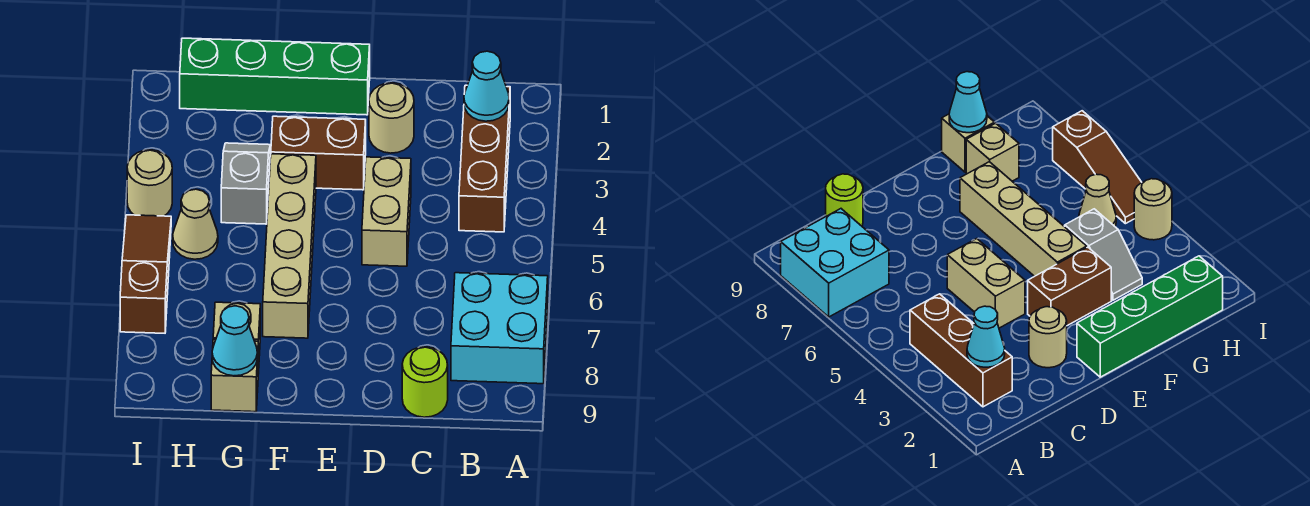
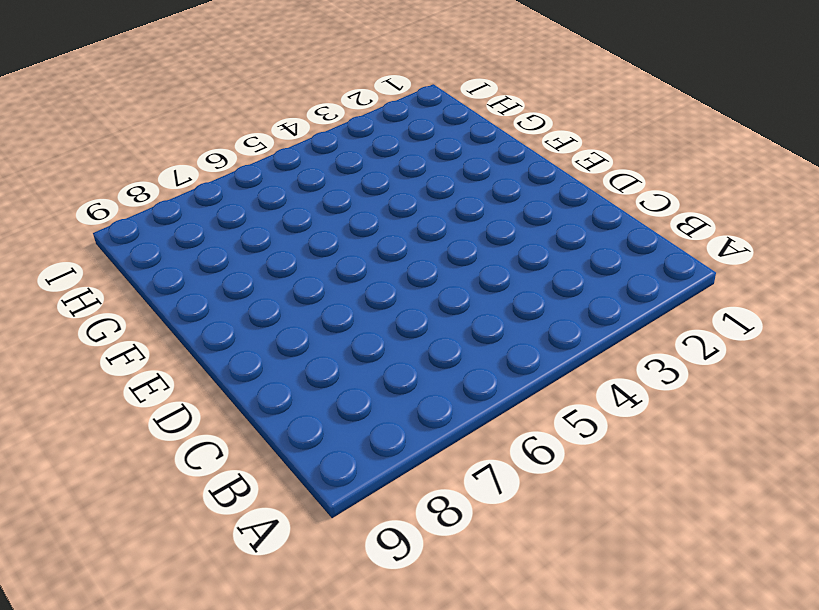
none -> cyan 2x2 brick [451,273,548,384]
none -> brown 1x3 brick [459,85,510,232]
none -> lime 1x1 round brick [402,347,448,417]

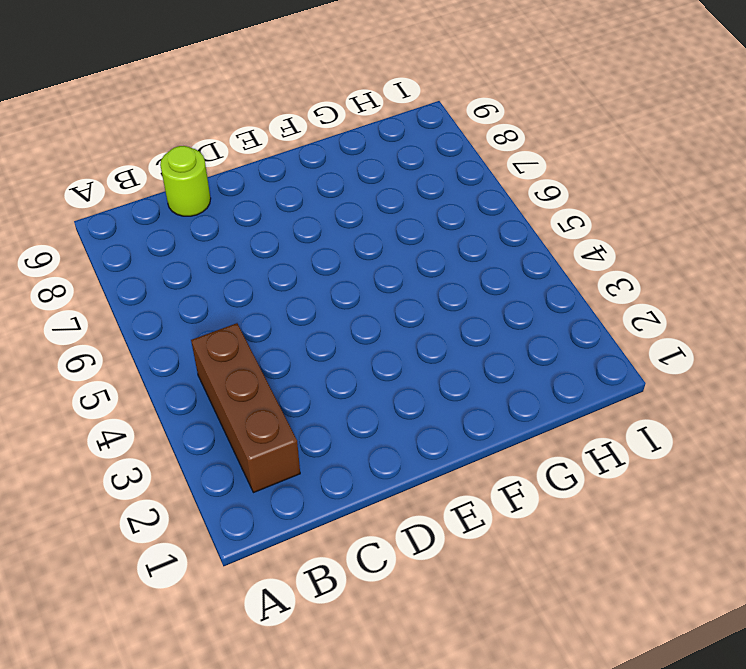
none -> cyan 2x2 brick [451,273,548,384]
none -> tan 1x1 round brick [369,83,414,153]
none -> tan 1x2 brick [362,157,411,266]

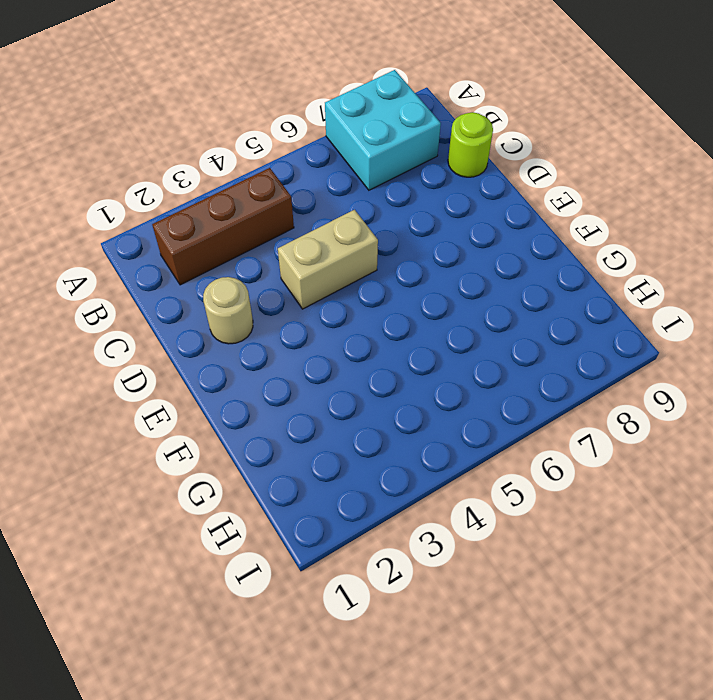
none -> green 1x4 brick [180,38,370,115]
none -> brown 1x2 brick [271,116,366,190]
none -> tan 1x4 brick [263,154,316,338]

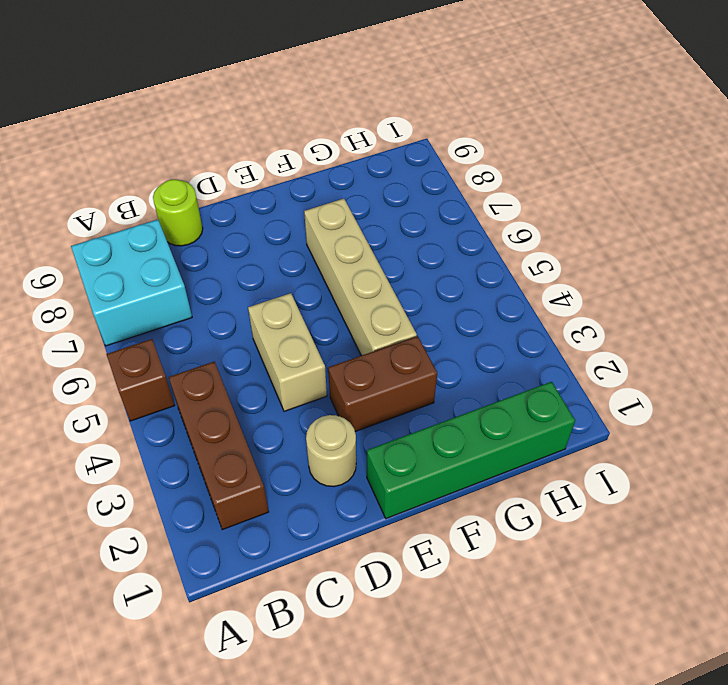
brown 1x1 brick [106,339,175,421] -> none
none -> grey 1x2 slope [221,143,270,224]
none -> tan 1x1 brick [213,302,260,374]
none -> tan 1x1 brick [211,340,258,412]

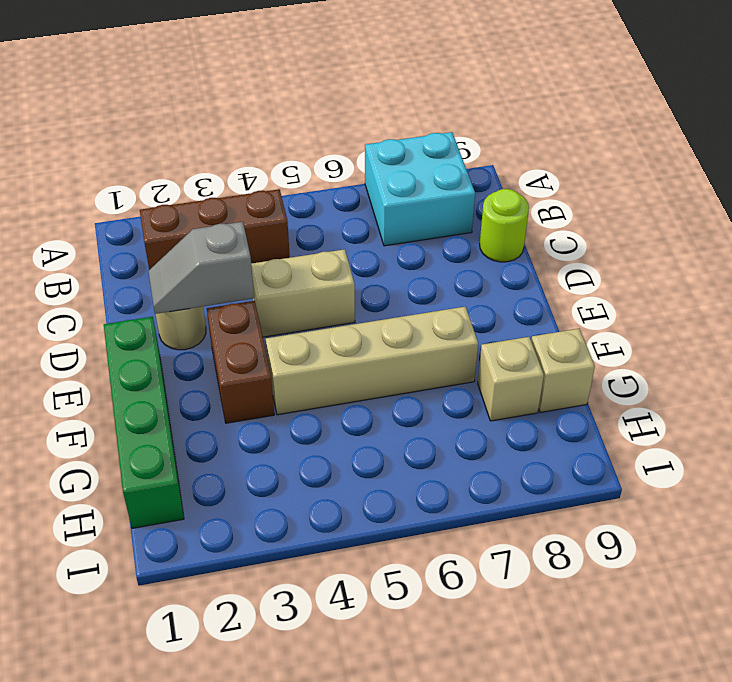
grey 1x2 slope [148,222,254,314] -> grey 1x2 slope moved to [221,143,270,224]
none -> tan 1x1 cone [173,189,218,259]
none -> tan 1x1 round brick [127,150,172,216]
none -> brown 1x3 slope [120,215,171,333]

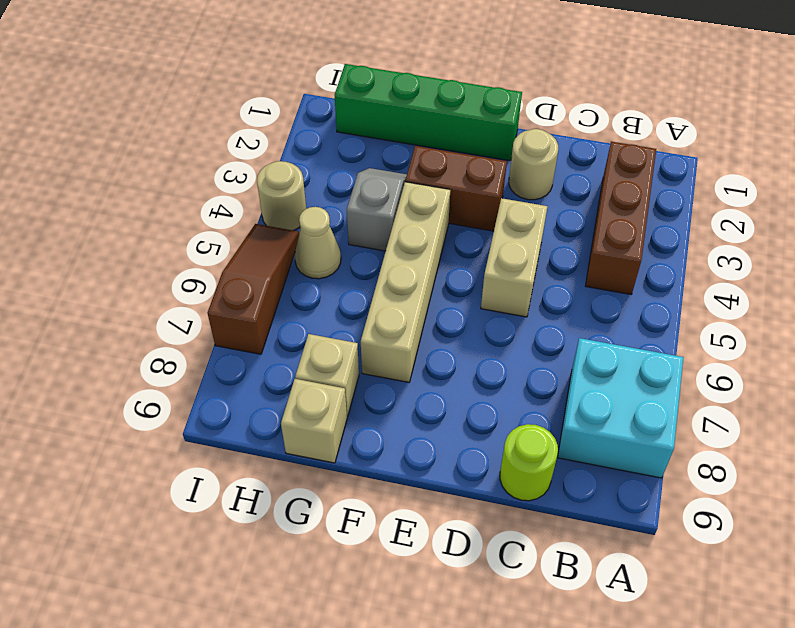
none -> cyan 1x1 cone [464,51,509,121]
none -> cyan 1x1 cone [212,306,257,376]

